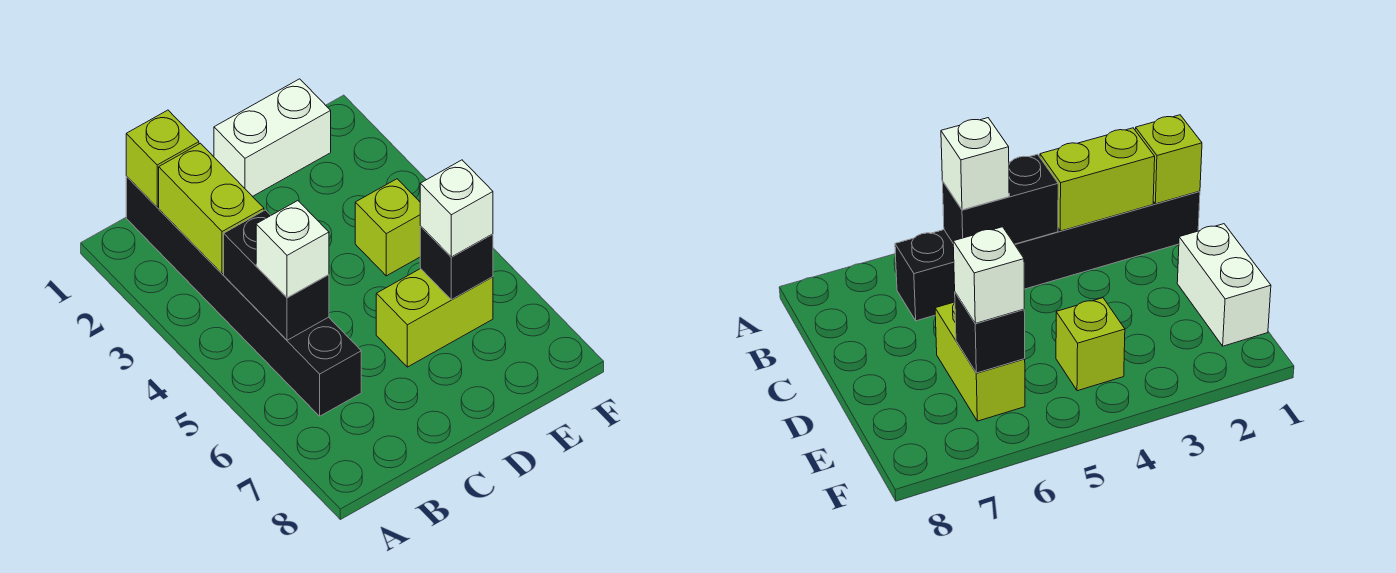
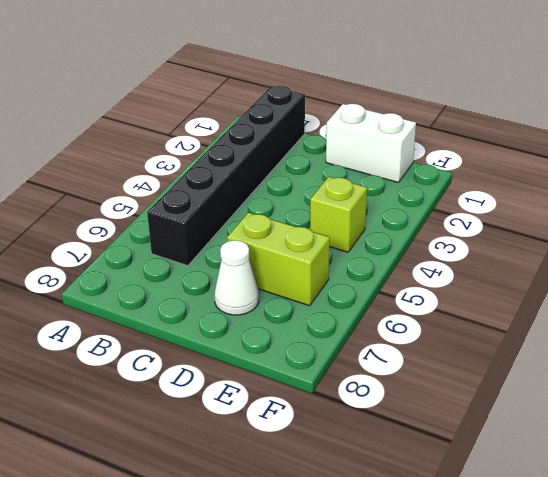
white 1x1 cone [214,240,259,315] -> none
none -> lime 1x1 brick [126,110,199,207]
none -> lime 1x2 brick [159,143,264,274]

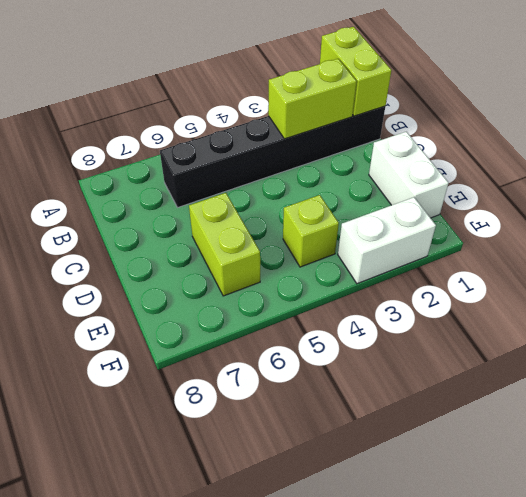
lime 1x2 brick [320,27,391,116] -> lime 1x1 brick [126,110,199,207]
white 1x2 brick [338,197,436,284] -> none
none -> black 1x2 brick [224,210,329,340]
none -> black 1x1 brick [420,226,493,300]

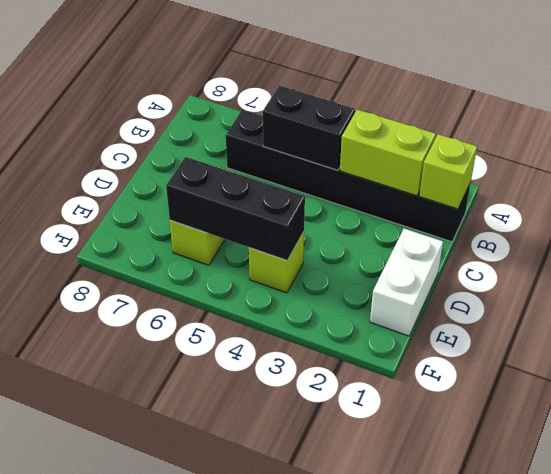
black 1x3 brick [166,157,305,260] -> black 1x1 brick [420,226,493,300]
none -> white 1x1 brick [256,201,329,298]
none -> white 1x1 brick [420,160,493,257]

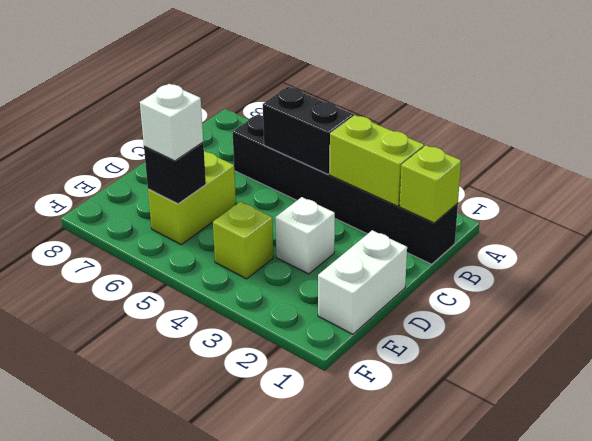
white 1x1 brick [275,197,335,274] -> white 1x1 brick moved to [256,201,329,298]

